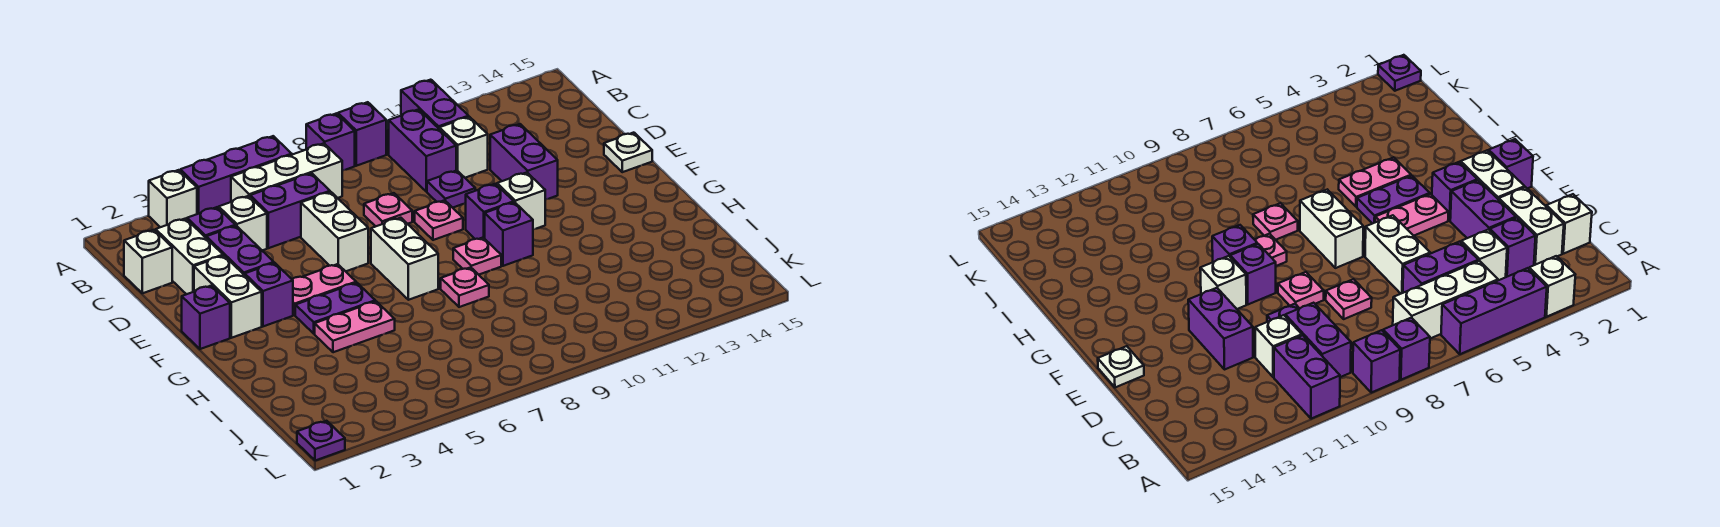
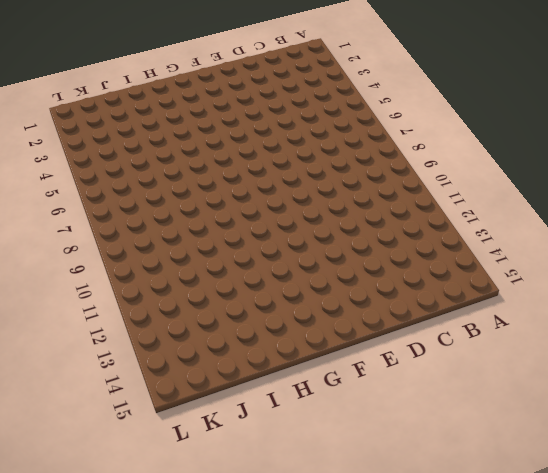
none -> white 1x1 brick [149,170,197,227]
none -> purple 1x3 brick [180,136,292,214]
none -> purple 1x1 brick [306,113,355,171]
none -> purple 1x1 brick [338,102,386,166]

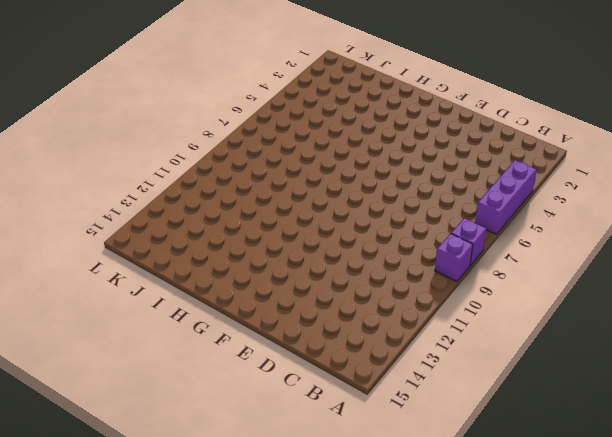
none -> white 1x1 brick [149,170,197,227]
none -> purple 1x2 brick [401,80,469,128]
none -> white 1x3 brick [231,143,342,202]
none -> purple 1x2 brick [389,109,456,192]

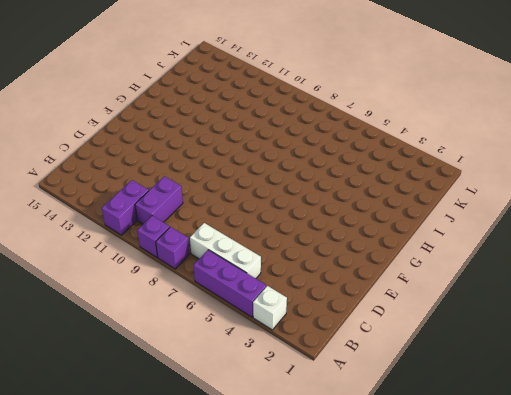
none -> white 1x1 brick [124,230,172,293]
none -> white 1x2 brick [156,219,223,294]
none -> purple 1x1 brick [187,207,235,238]
none -> white 1x1 brick [219,196,267,250]

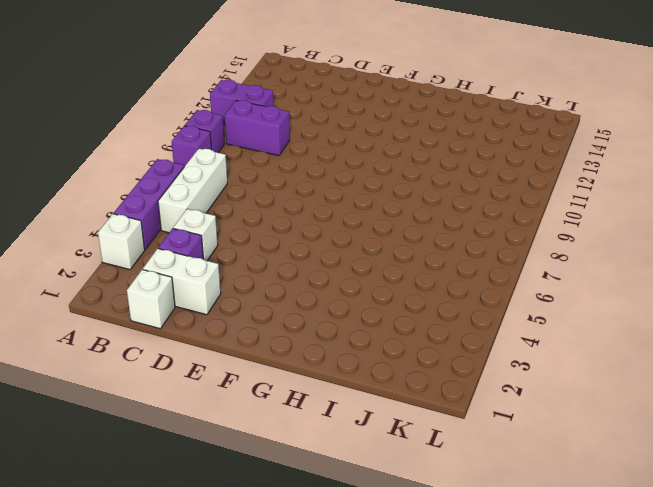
none -> purple 1x2 brick [250,173,330,248]
none -> white 1x1 brick [439,117,488,178]
none -> purple 1x2 brick [206,226,274,275]
none -> white 1x2 brick [301,192,368,271]

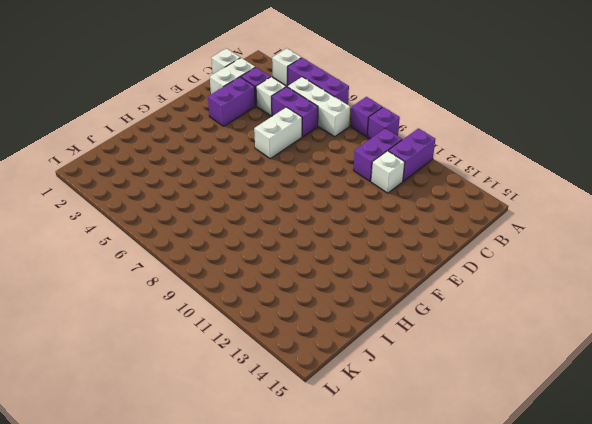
none -> pink 1x1 plate [364,193,412,226]
none -> purple 1x1 plate [427,170,475,208]
none -> purple 1x2 brick [490,124,558,200]
none -> white 1x2 brick [194,256,262,338]

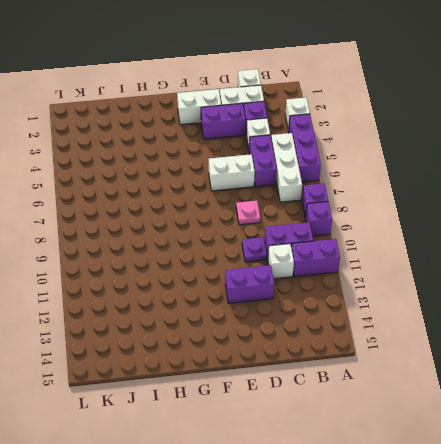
none -> pink 1x1 plate [415,200,463,240]
none -> white 1x1 plate [604,133,652,172]
none -> purple 1x1 brick [182,286,230,349]
none -> purple 1x1 brick [245,263,293,326]

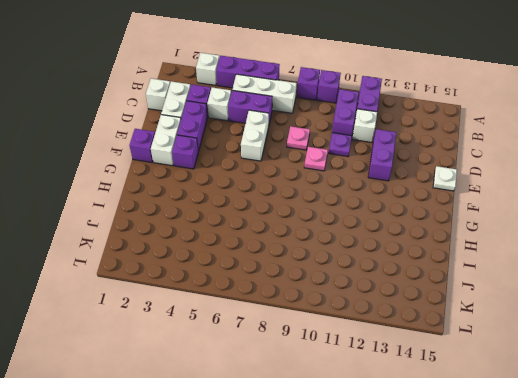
none -> pink 1x2 plate [292,264,356,315]
none -> white 1x2 brick [371,218,438,300]
none -> purple 1x1 brick [466,184,514,239]
none -> white 1x1 brick [497,172,545,230]

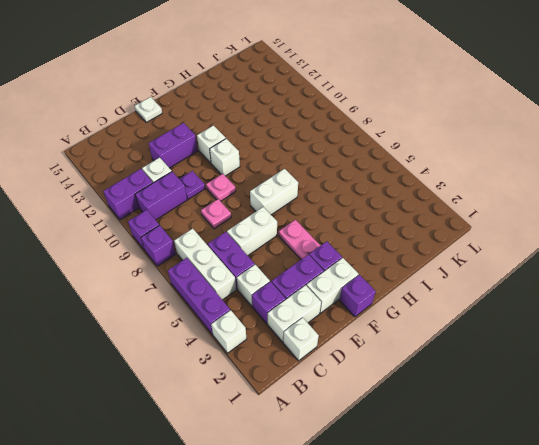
white 1x1 brick [210,139,240,176] -> purple 1x1 brick [466,184,514,239]
none -> purple 1x2 plate [295,283,375,334]
none -> pink 1x1 plate [453,238,501,275]
none -> purple 1x1 brick [485,202,533,266]
none -> pink 1x2 plate [315,301,395,352]

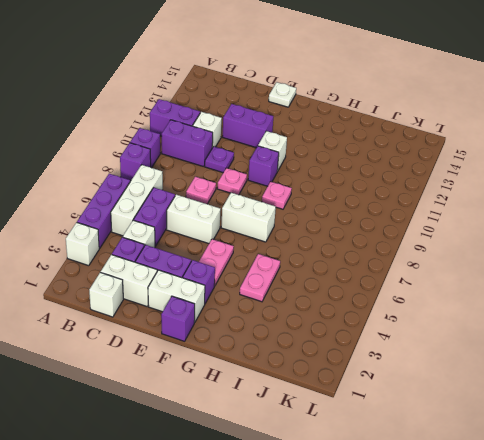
none -> purple 1x2 plate [295,283,375,334]
none -> purple 1x1 brick [485,202,533,266]
none -> pink 1x1 plate [441,267,489,307]
none -> purple 1x1 plate [297,421,345,461]

